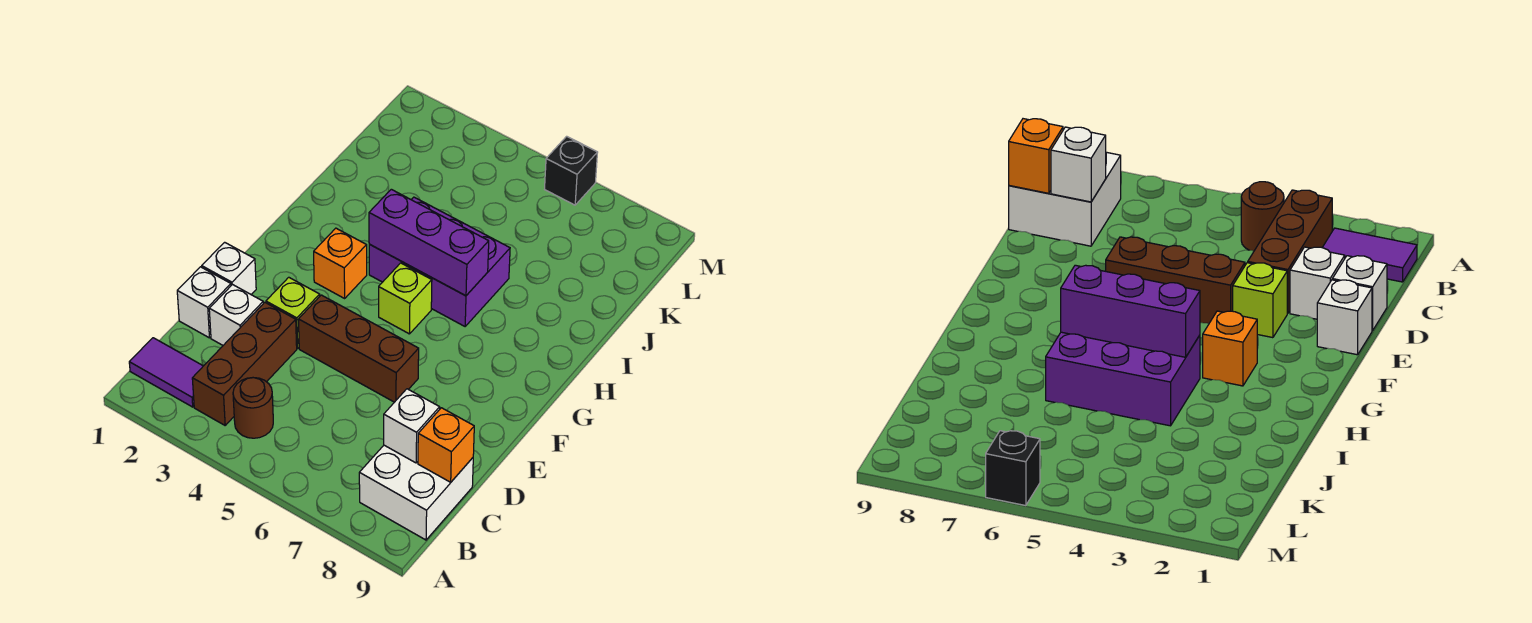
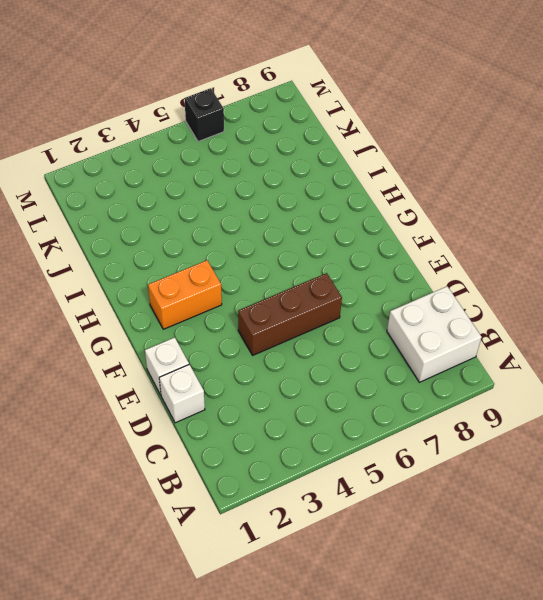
orange 1x2 brick [148,260,222,329] -> orange 1x1 brick [314,228,367,298]
none -> purple 1x2 tile [129,338,203,407]
none -> brown 1x3 brick [192,302,297,425]
none -> brown 1x1 round brick [233,378,273,438]

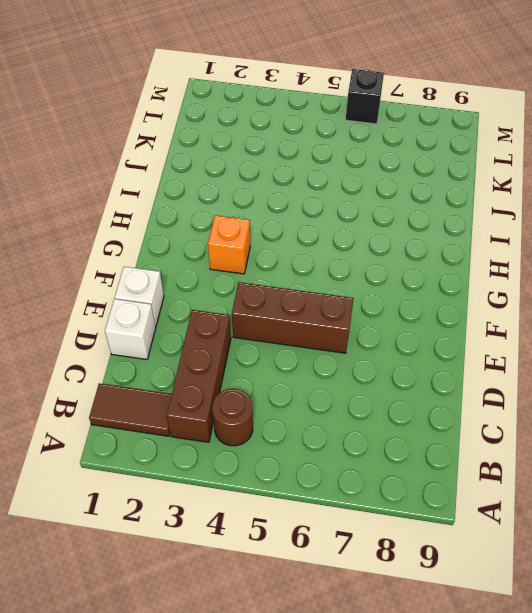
brown 1x2 tile [89,384,172,436] -> purple 1x2 tile [129,338,203,407]
none -> white 2x2 brick [359,445,473,540]
none -> white 1x1 brick [209,284,263,345]
none -> lime 1x1 brick [266,277,320,348]

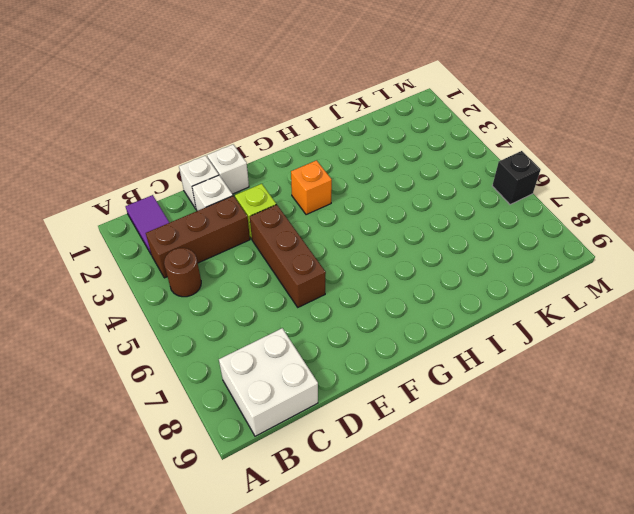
none -> lime 1x1 brick [379,263,432,334]
none -> purple 2x3 brick [369,197,510,326]
none -> white 1x1 brick [384,389,440,463]

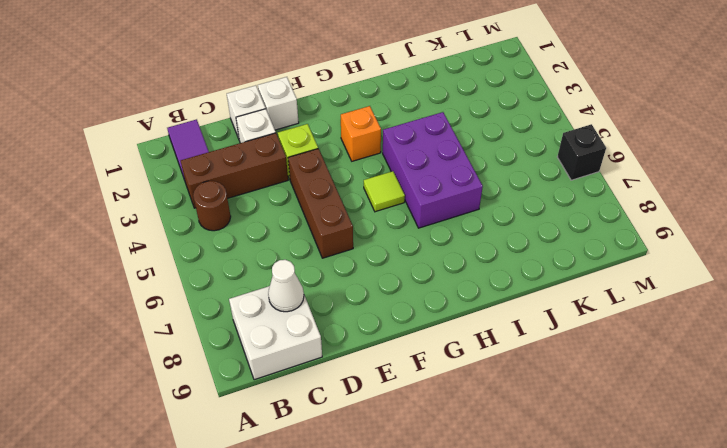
white 1x1 cone [268,260,304,312] -> white 1x1 brick [384,389,440,463]
lime 1x1 tile [364,171,405,212] -> lime 1x1 brick [379,263,432,334]
none -> orange 1x1 brick [418,408,474,482]
none -> purple 1x3 brick [369,189,489,296]

